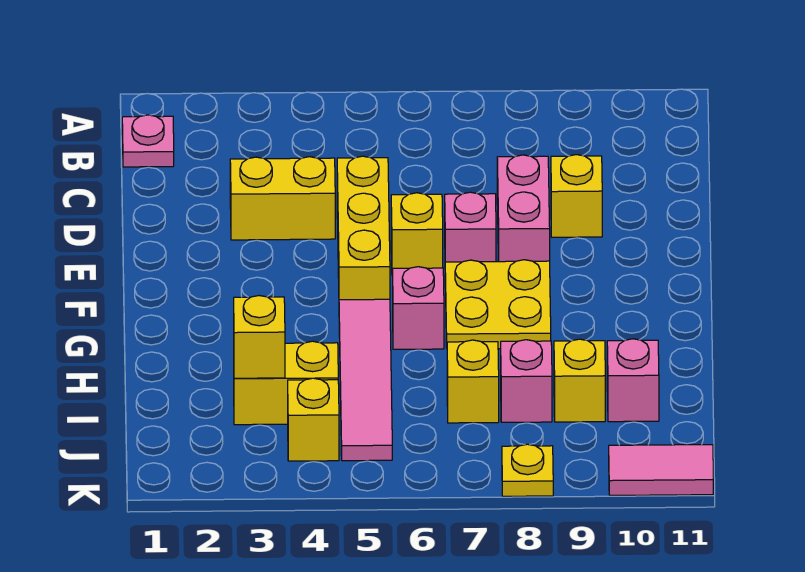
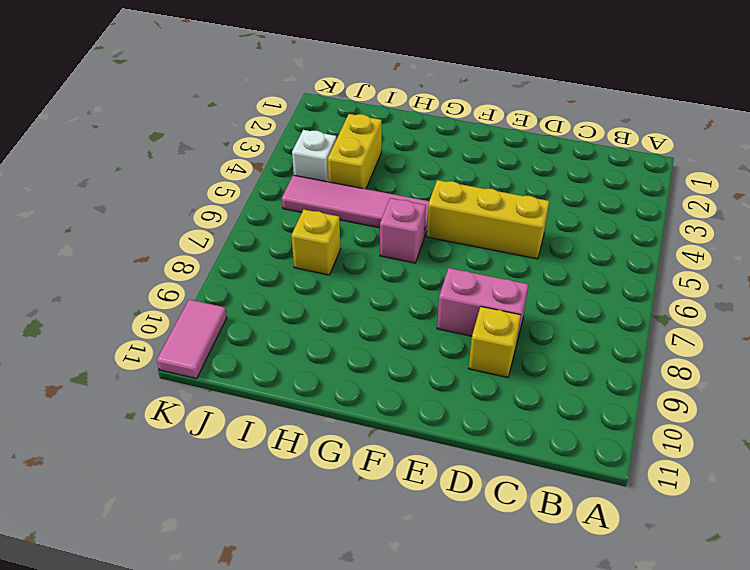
white 1x1 brick [292,130,337,182] -> yellow 1x1 brick [288,378,339,461]
none -> pink 1x1 plate [122,115,174,167]
none -> yellow 1x2 brick [230,157,335,240]
none -> yellow 1x1 brick [391,193,443,276]

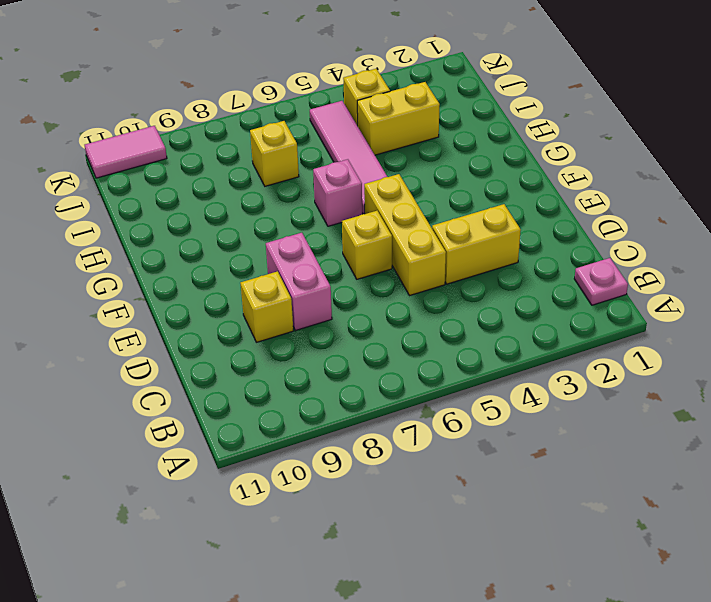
none -> pink 1x1 brick [445,192,496,262]
none -> yellow 2x2 plate [445,260,551,349]
none -> pink 1x1 brick [501,340,552,422]

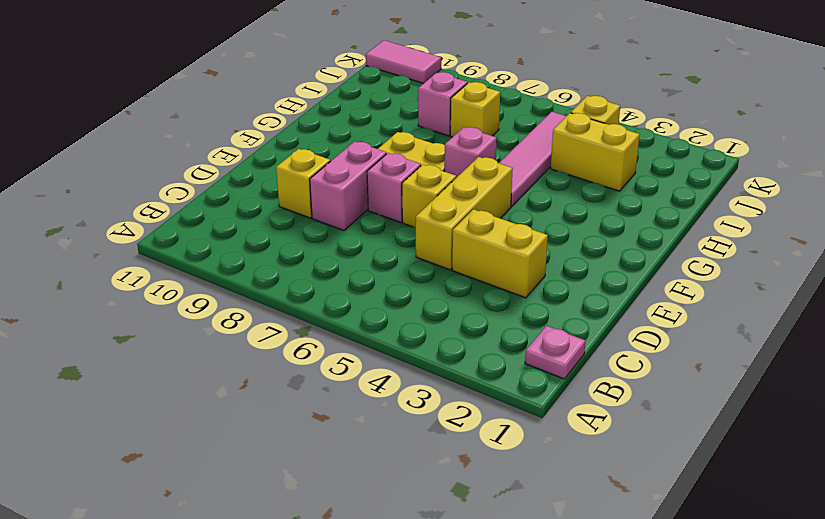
none -> yellow 1x1 brick [554,339,605,422]
none -> pink 1x1 brick [607,339,659,422]
none -> yellow 1x1 plate [502,444,553,496]

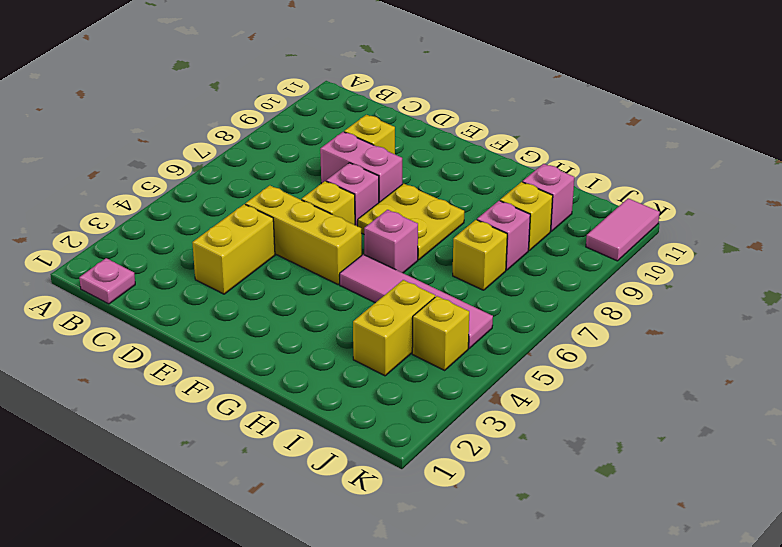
none -> yellow 1x1 plate [502,444,553,496]
none -> yellow 1x1 brick [234,296,285,378]

